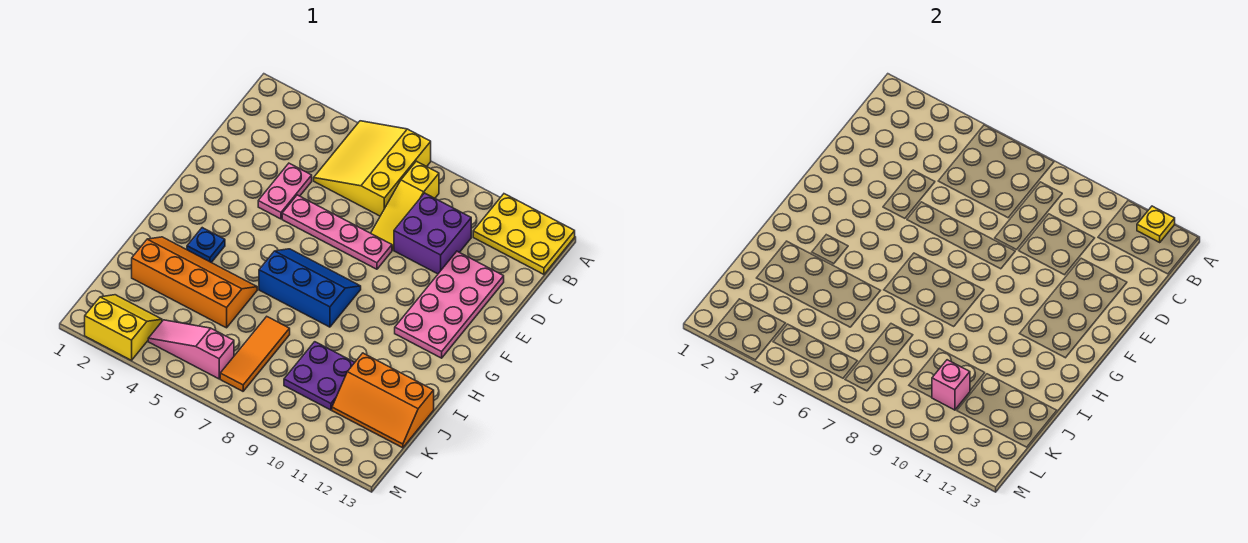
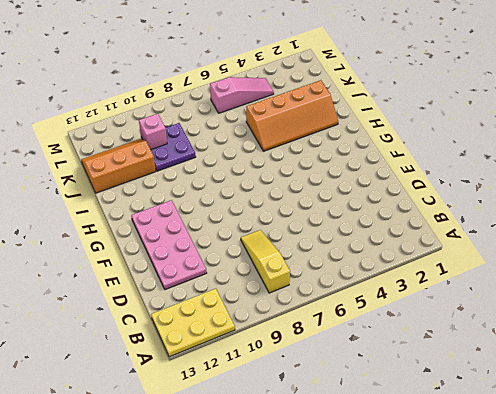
none -> yellow 3x3 slope [314,121,431,216]
none -> purple 2x2 brick [394,193,471,274]
none -> pink 1x2 plate [258,163,312,219]

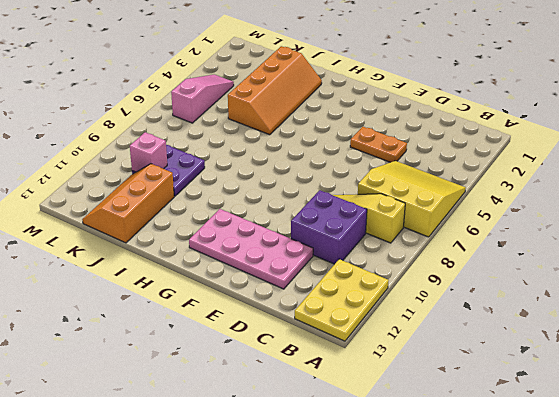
orange 1x2 plate [350,127,407,162] -> pink 1x2 plate [258,163,312,219]
none -> pink 1x4 plate [282,195,392,269]
none -> blue 2x3 slope [259,249,361,327]
none -> blue 1x1 plate [187,228,225,263]

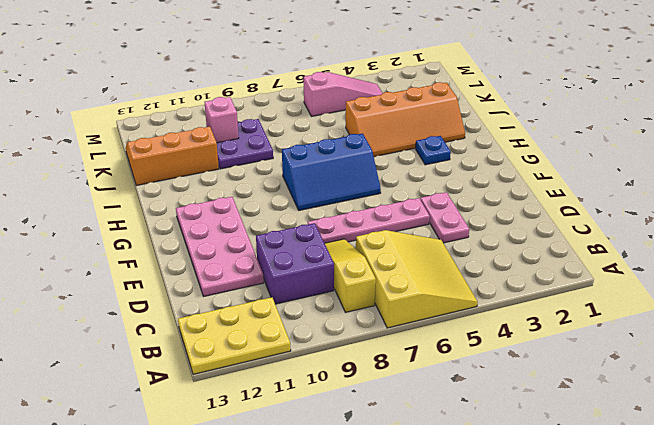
none -> orange 1x3 tile [220,317,290,391]
none -> yellow 2x2 slope [85,295,162,360]
none -> yellow 1x1 plate [1137,206,1175,242]

